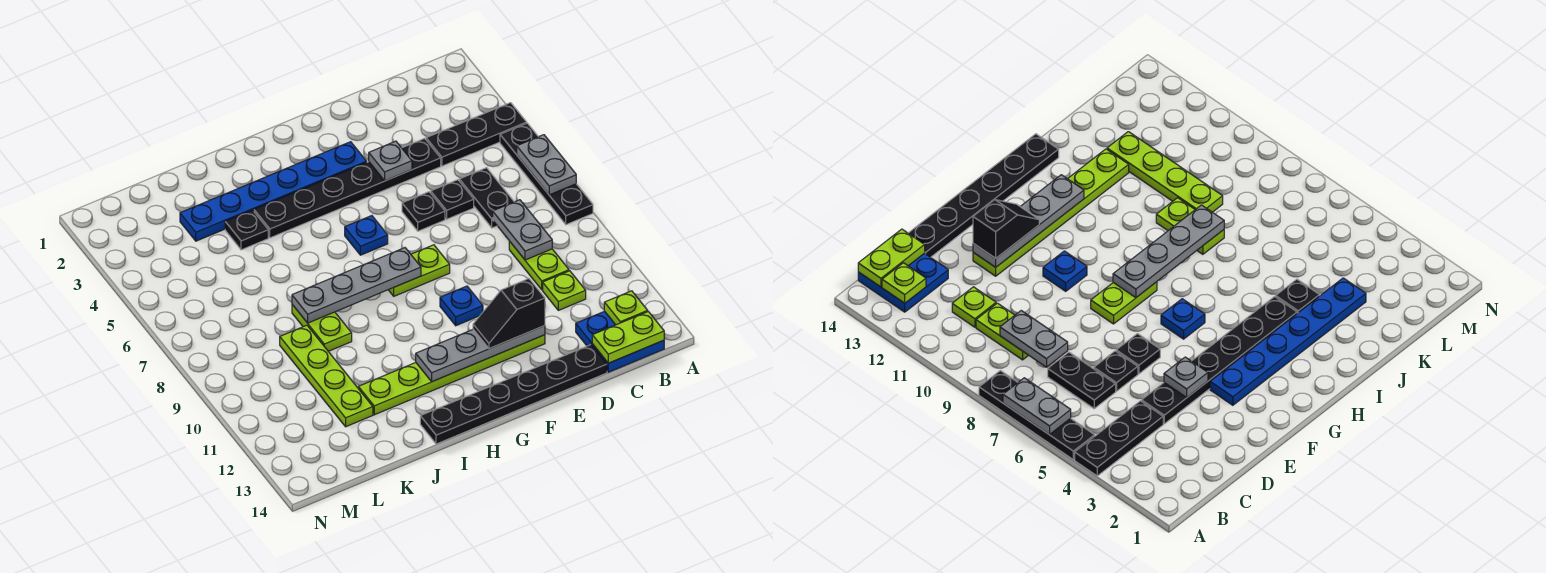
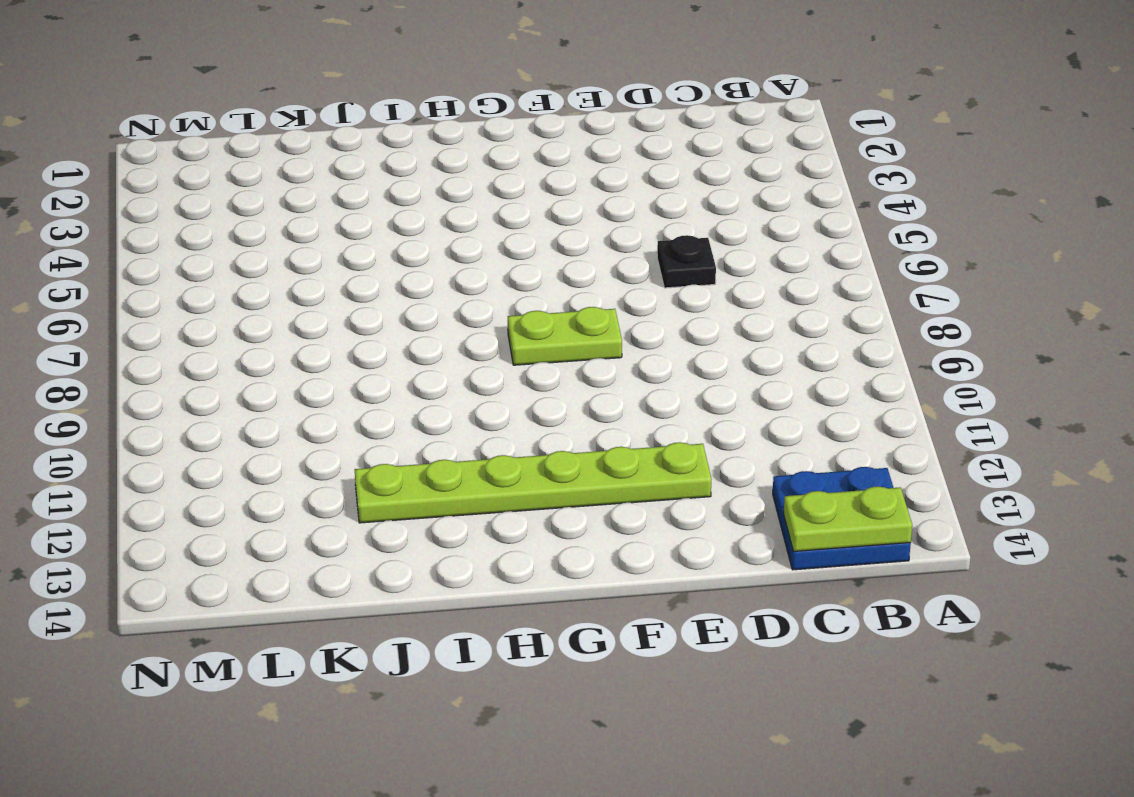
none -> black 1x3 plate [426,103,527,166]
none -> black 1x4 plate [500,123,593,225]
none -> black 1x2 plate [459,168,514,228]

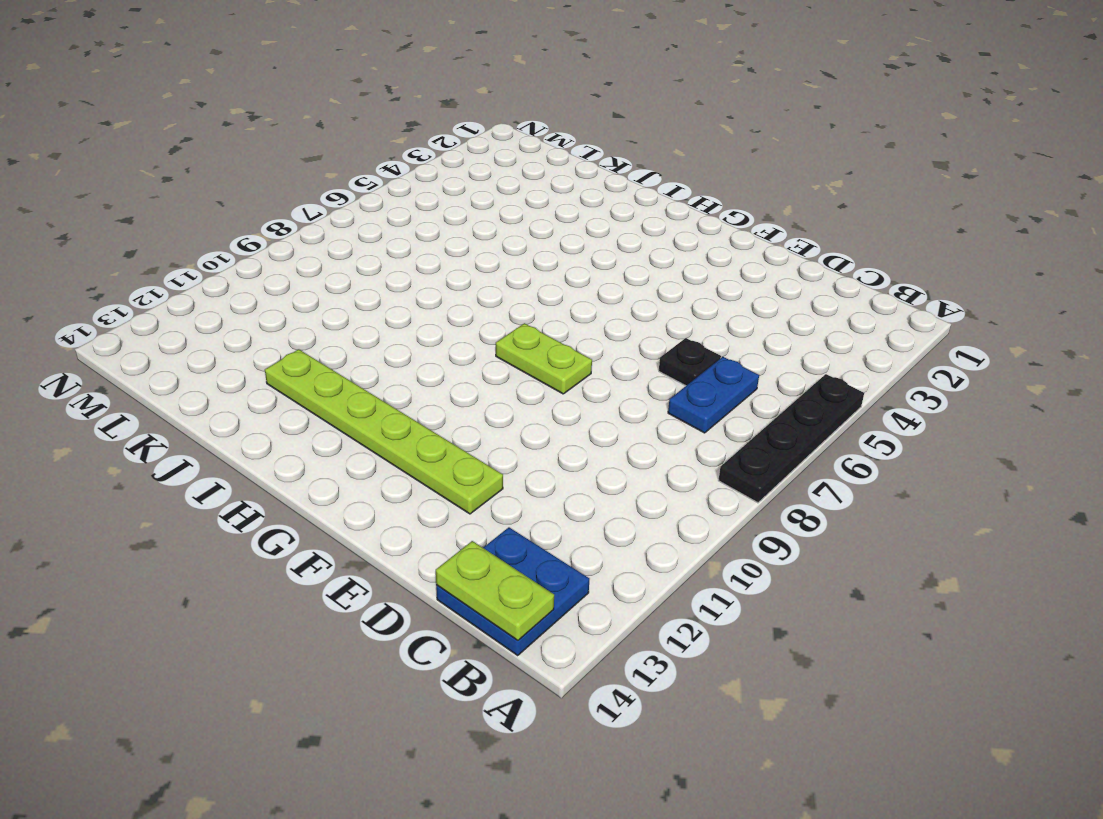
blue 1x2 plate [668,357,759,433] -> black 1x2 plate [459,168,514,228]
none -> black 1x3 plate [426,103,527,166]
none -> lime 1x2 plate [509,241,569,290]
none -> lime 1x1 plate [543,271,586,310]

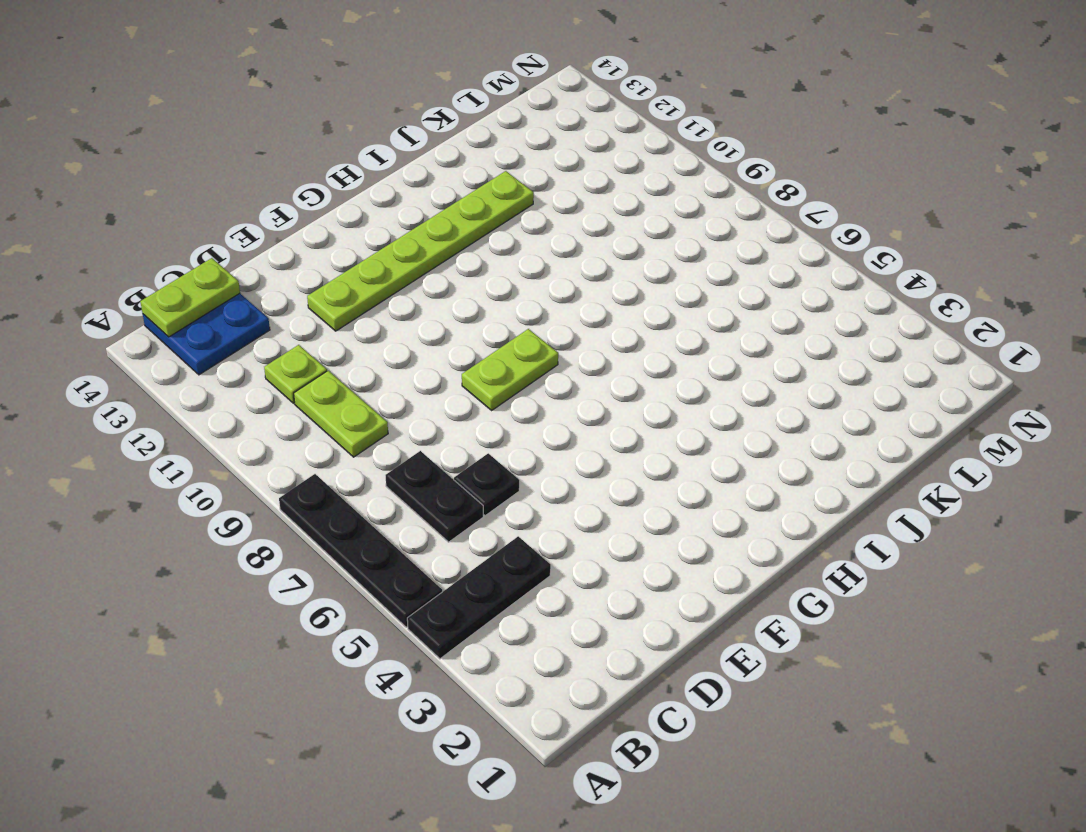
none -> black 1x6 plate [254,138,441,238]
none -> black 1x6 plate [420,345,607,444]
none -> black 1x1 plate [402,192,445,231]

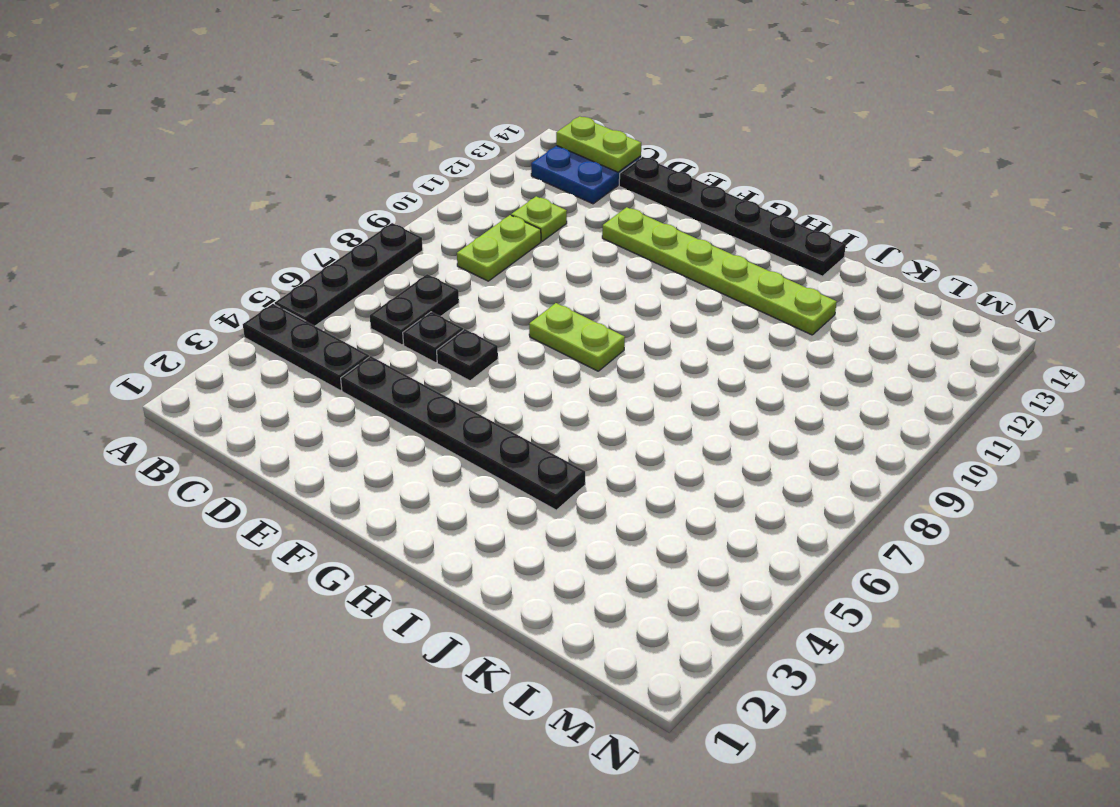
none -> blue 1x6 plate [180,142,367,241]
none -> blue 1x1 plate [440,286,483,326]
none -> blue 1x1 plate [345,216,388,255]

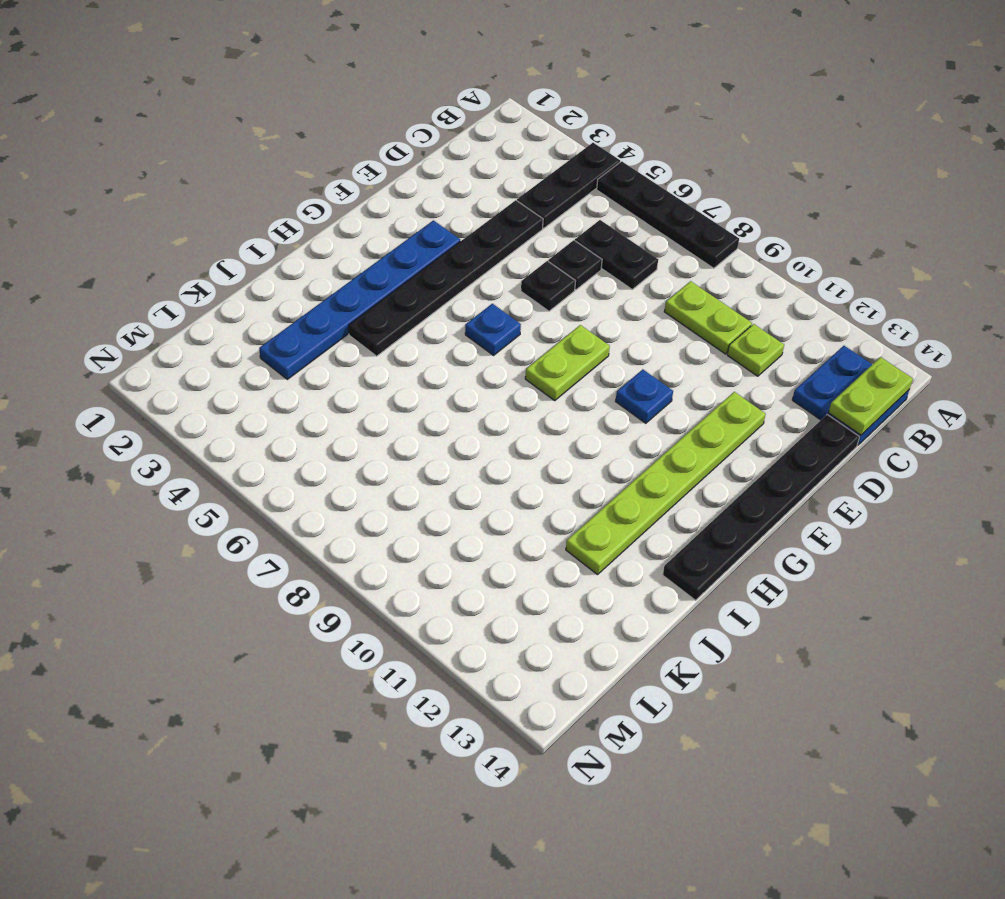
none -> black 1x1 plate [225,210,268,250]
none -> lime 1x2 plate [292,305,352,351]
none -> lime 1x4 plate [280,325,373,427]

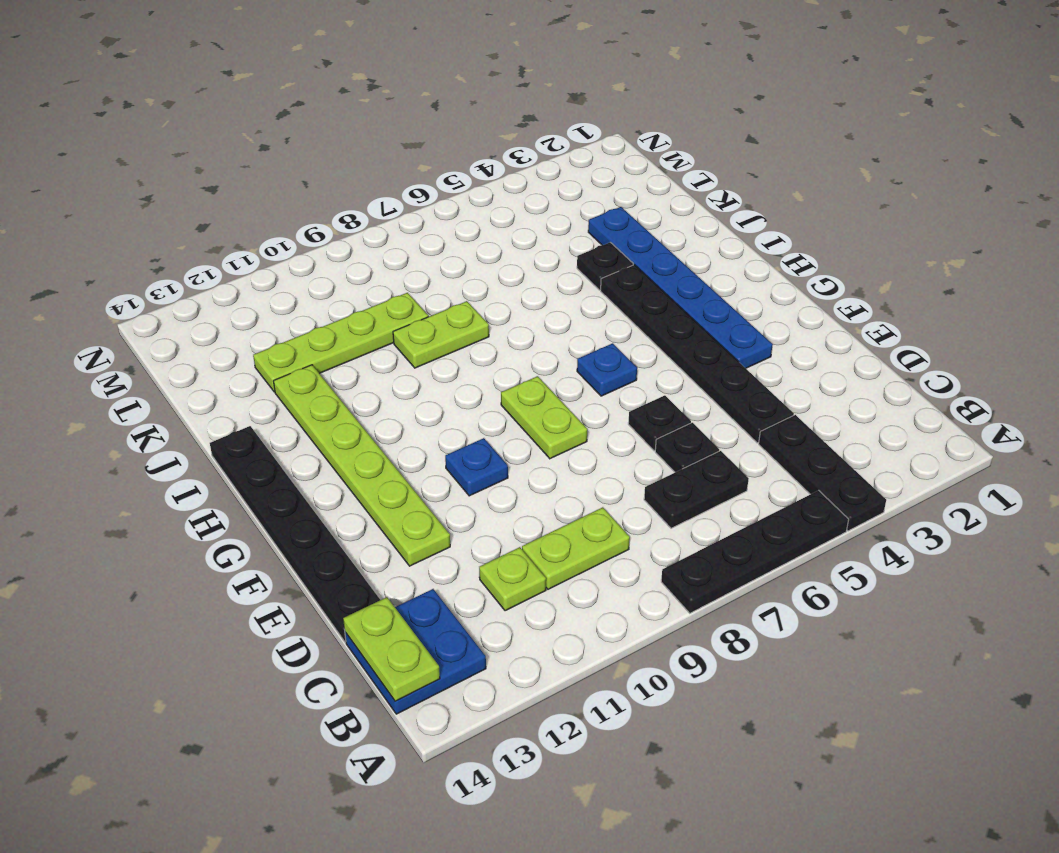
none -> grey 1x2 plate [517,135,576,195]
none -> lime 1x1 plate [604,291,648,325]
none -> grey 1x2 plate [493,200,552,260]

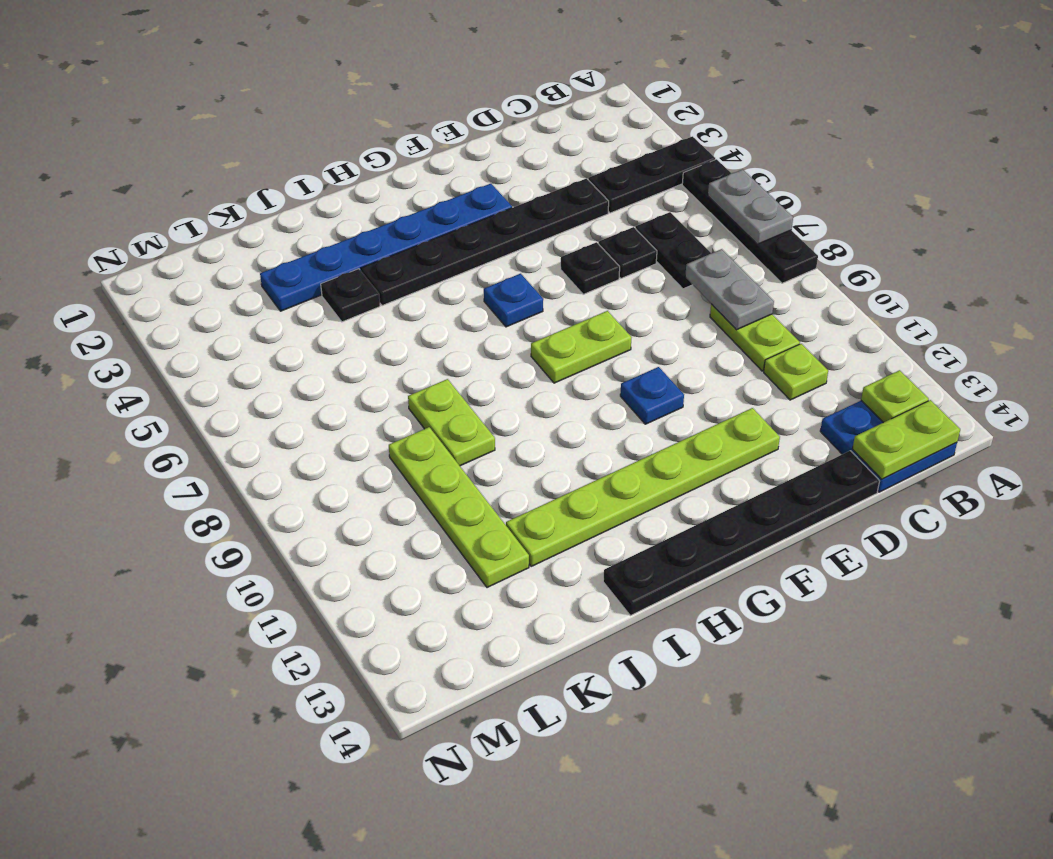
none -> grey 1x1 plate [369,141,412,181]
none -> grey 1x4 plate [416,326,545,382]
none -> grey 1x4 plate [292,248,421,323]

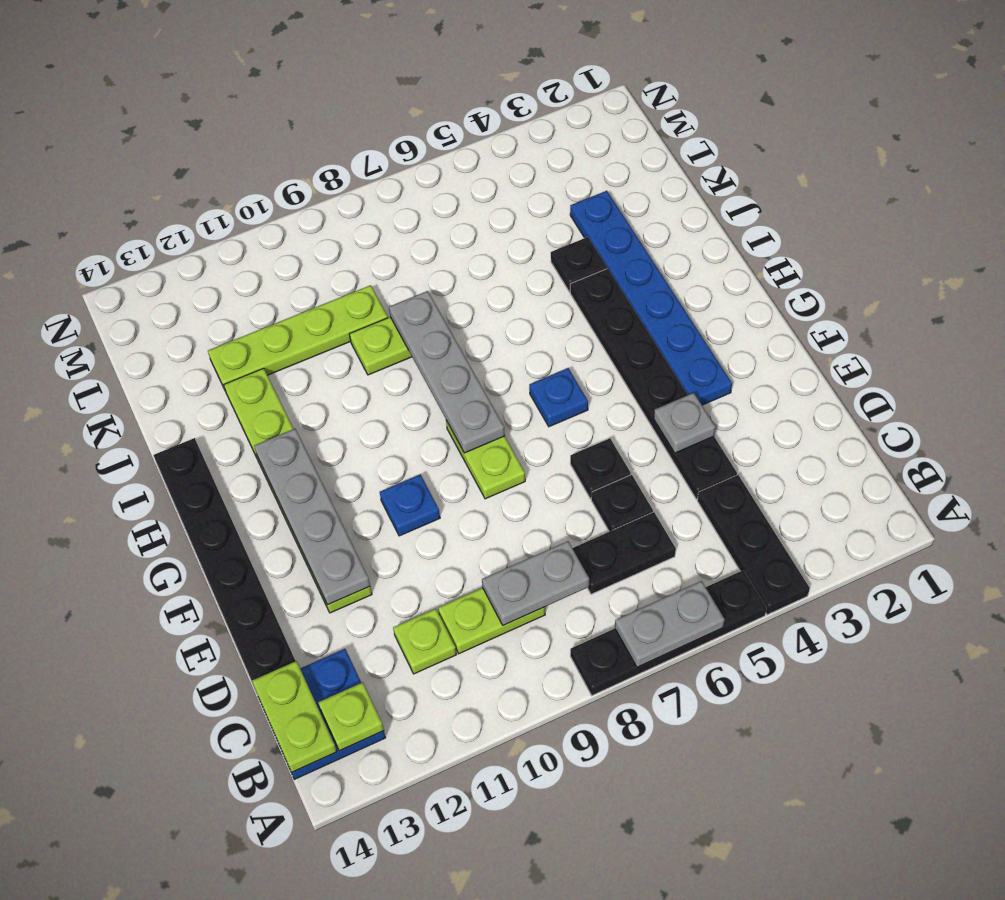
none -> black 1x2 slope [473,279,545,349]

